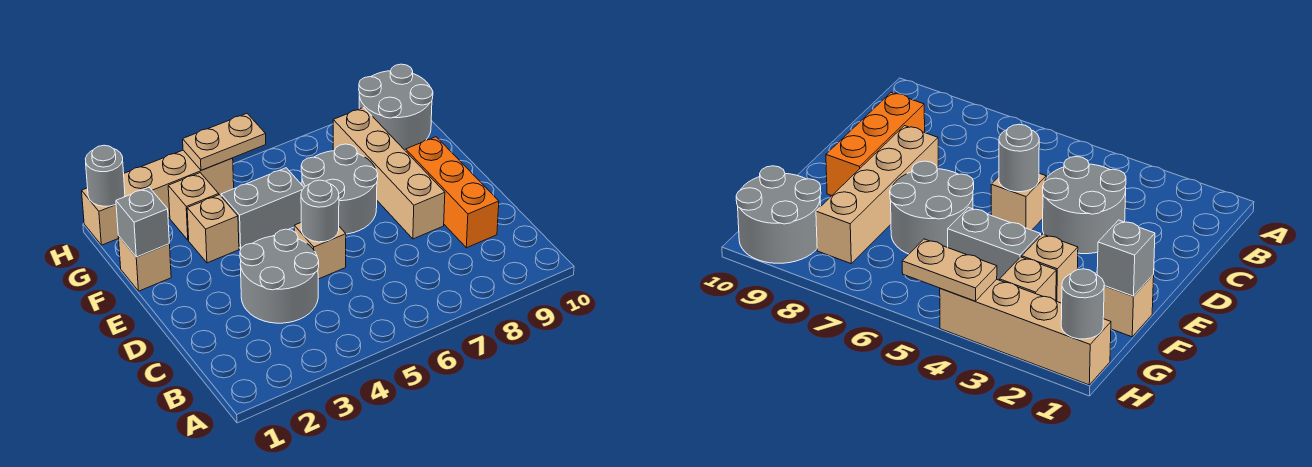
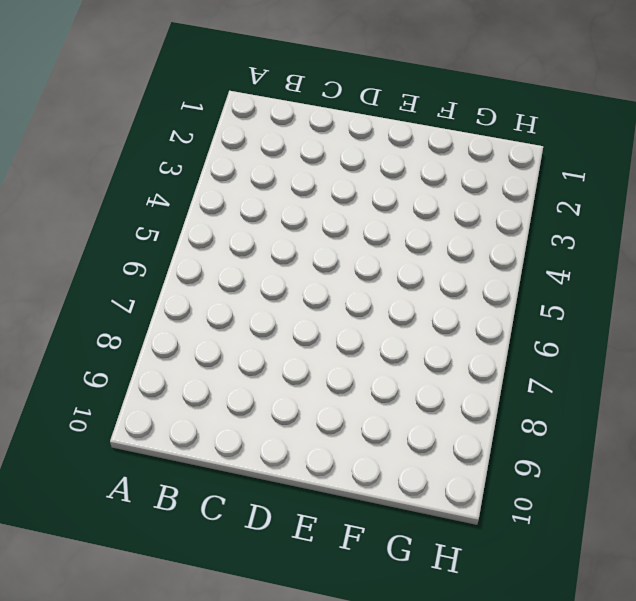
none -> grey 2x2 round brick [240,229,319,323]
none -> orange 1x3 brick [406,137,499,248]
none -> tan 1x1 brick [294,223,346,279]

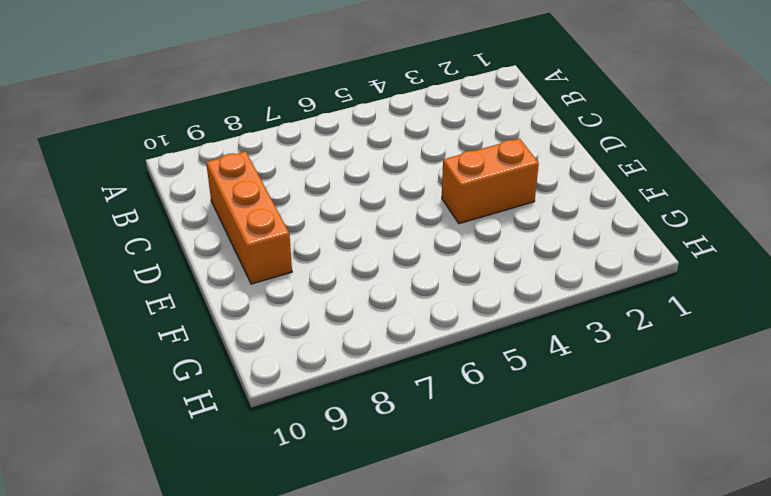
orange 1x2 brick [442,138,539,224] -> none
none -> grey 2x2 round brick [240,229,319,323]
none -> tan 1x1 brick [294,223,346,279]
none -> tan 1x4 brick [333,107,445,239]

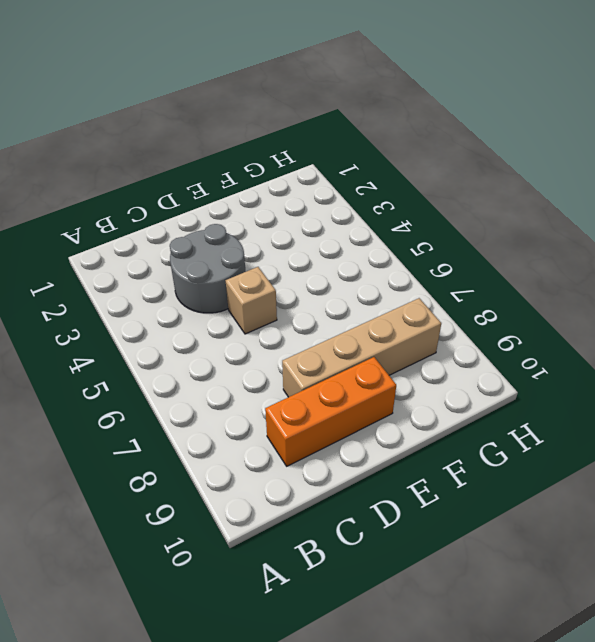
none -> grey 2x2 round brick [301,144,378,234]
none -> tan 1x1 brick [118,236,171,291]
none -> tan 1x1 brick [187,195,239,263]

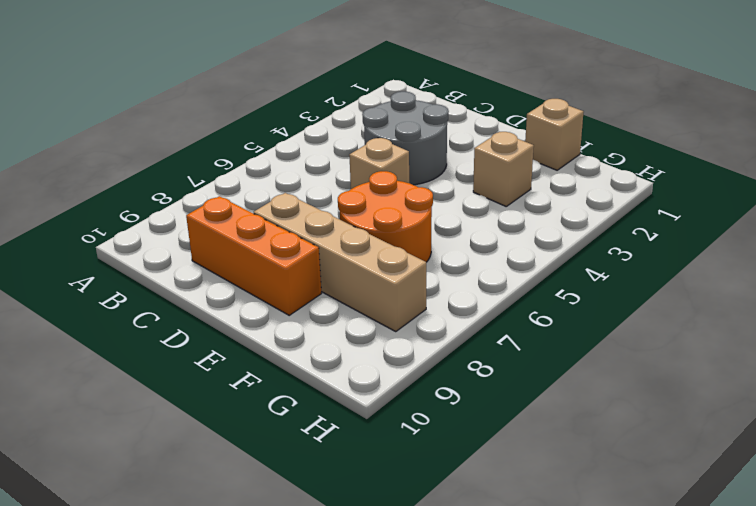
orange 2x2 round brick [338,171,433,262] -> grey 2x2 round brick [301,144,378,234]
none -> grey 1x2 brick [221,168,304,249]
none -> tan 1x1 brick [168,173,219,240]
none -> grey 2x2 round brick [359,64,433,150]

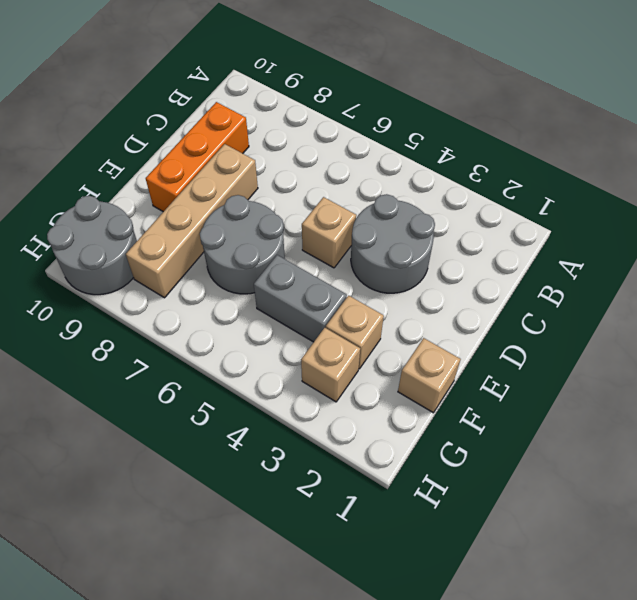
none -> tan 1x4 brick [82,150,234,245]
none -> grey 1x1 round brick [301,180,339,242]
none -> grey 1x1 brick [116,187,169,257]

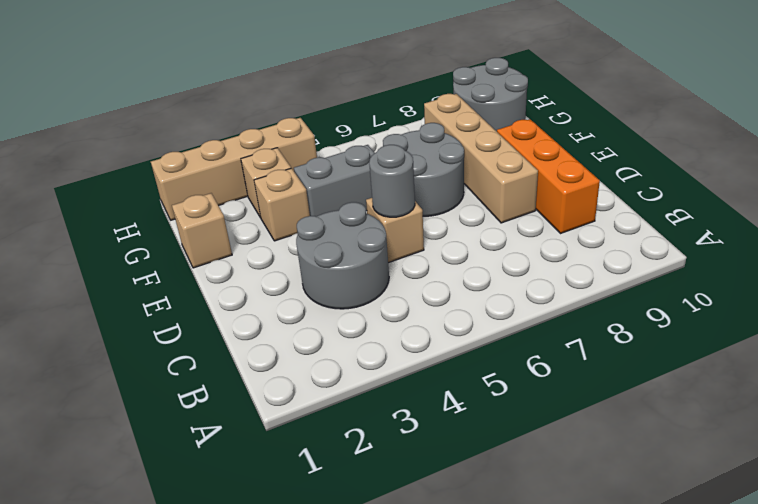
none -> grey 1x1 brick [116,187,169,257]
none -> grey 1x1 round brick [85,145,125,206]
none -> tan 1x2 plate [183,114,266,170]

